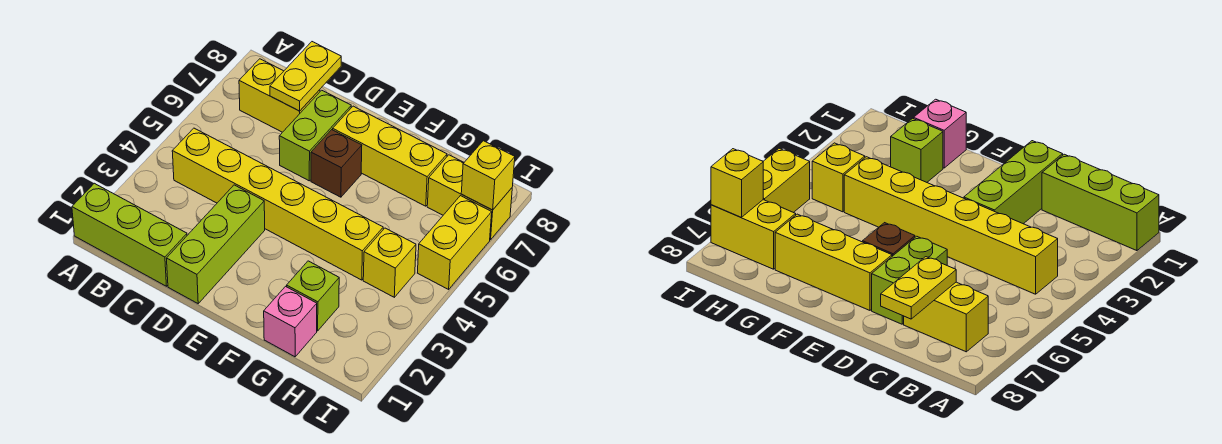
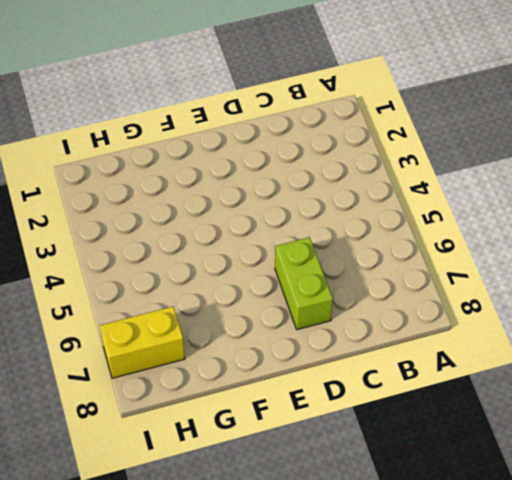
none -> lime 1x3 brick [72,183,187,286]
none -> yellow 1x6 brick [172,128,383,280]
none -> yellow 1x2 brick [239,59,320,132]

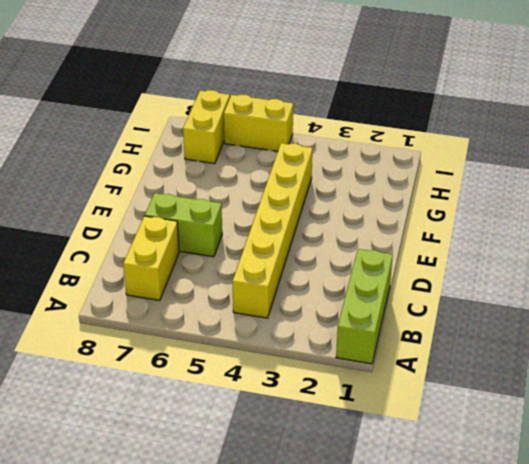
none -> lime 1x3 brick [167,185,265,304]
none -> brown 1x1 brick [311,130,362,197]
none -> yellow 1x3 brick [333,106,447,206]

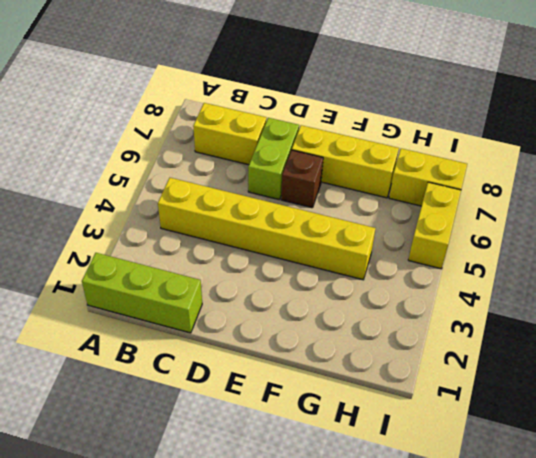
none -> lime 1x3 brick [167,185,265,304]
none -> pink 1x1 brick [264,286,317,357]
none -> lime 1x1 brick [287,261,339,331]

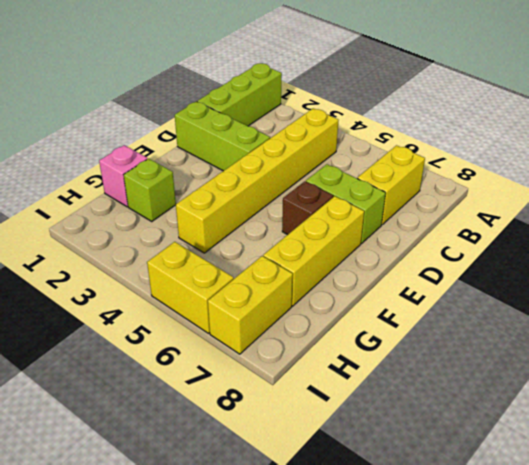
none -> yellow 1x1 brick [363,228,416,297]
none -> yellow 1x2 plate [270,42,341,111]
none -> yellow 1x1 brick [461,141,515,210]

